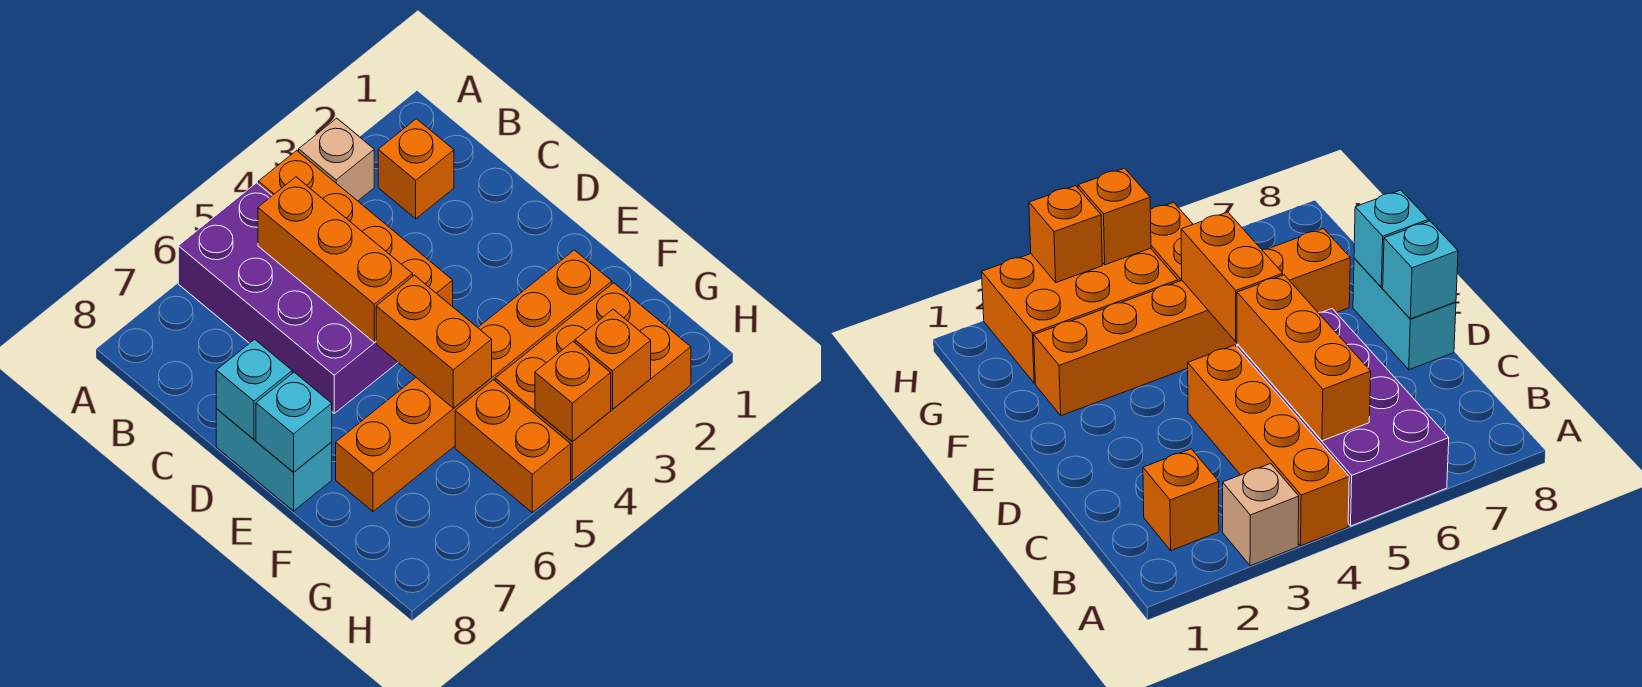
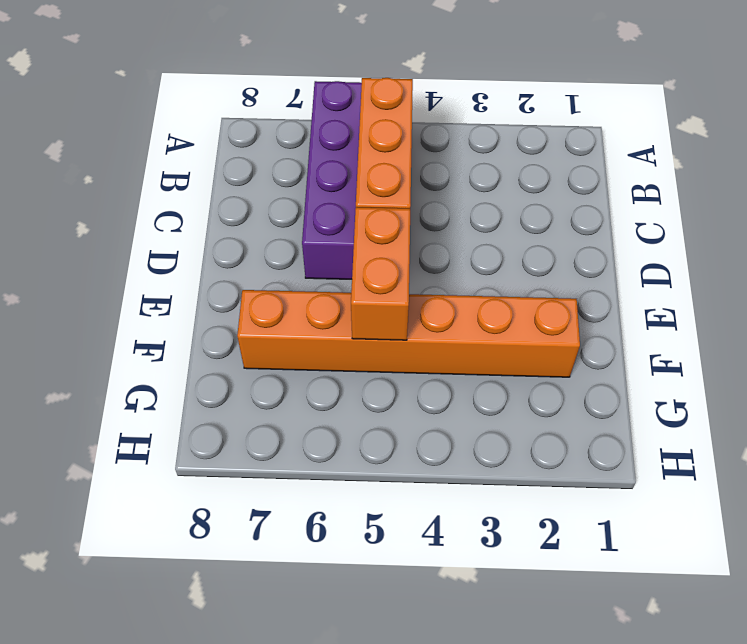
none -> tan 1x1 brick [299,118,374,201]
none -> orange 1x4 brick [258,150,453,307]
none -> orange 1x1 brick [378,119,454,219]

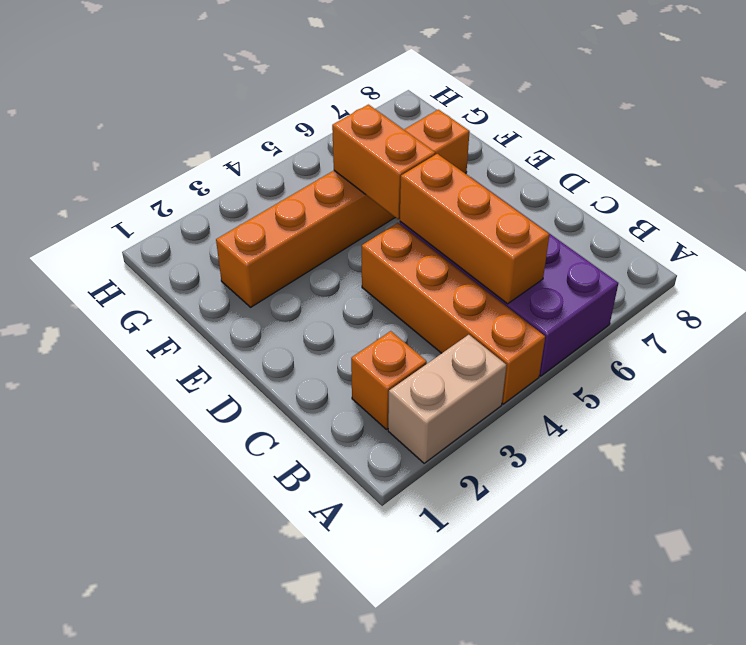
tan 1x2 brick [388,335,506,463] -> tan 1x1 brick [299,118,374,201]
none -> cyan 1x2 brick [216,409,332,511]
none -> orange 2x3 brick [495,283,691,480]
none -> orange 1x2 brick [455,380,571,512]

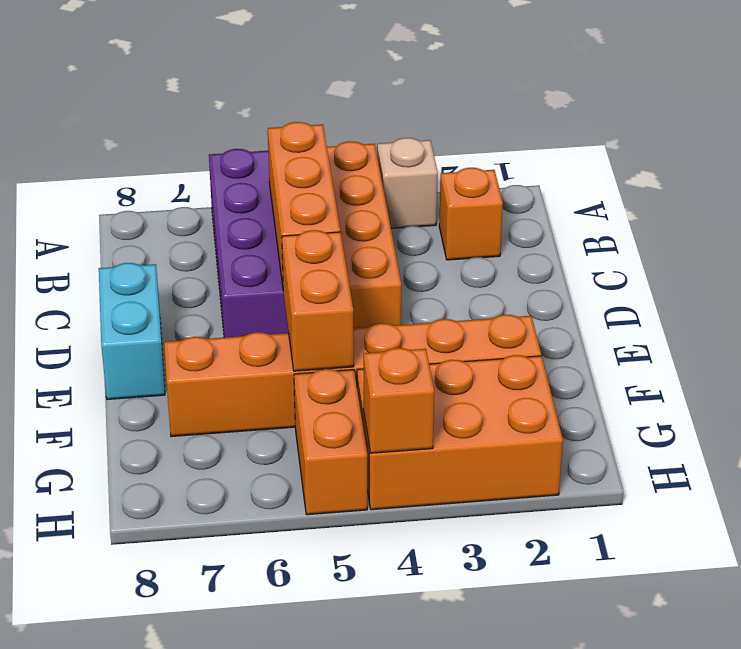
none -> cyan 1x1 brick [216,339,292,439]
none -> cyan 1x1 brick [256,372,332,472]
none -> orange 1x1 brick [575,309,651,409]

